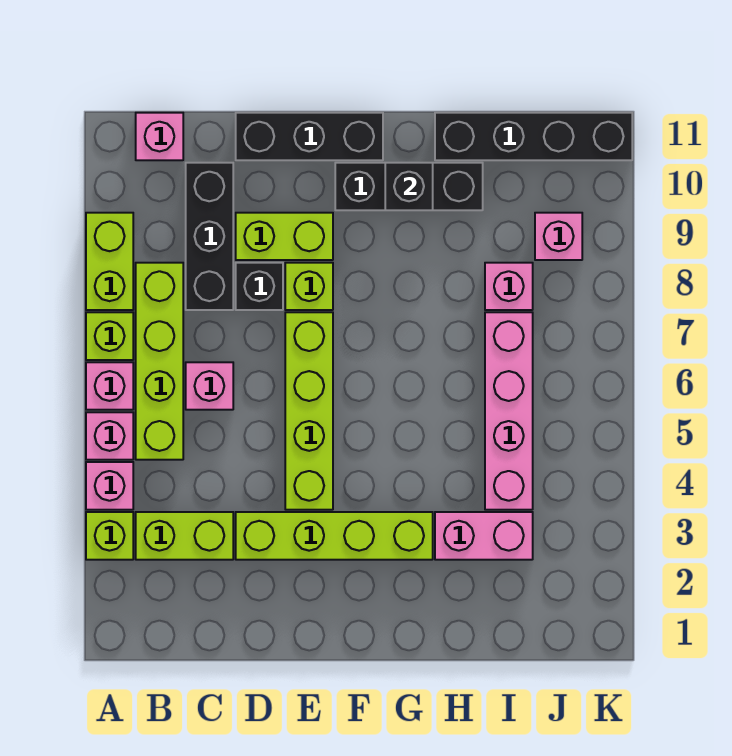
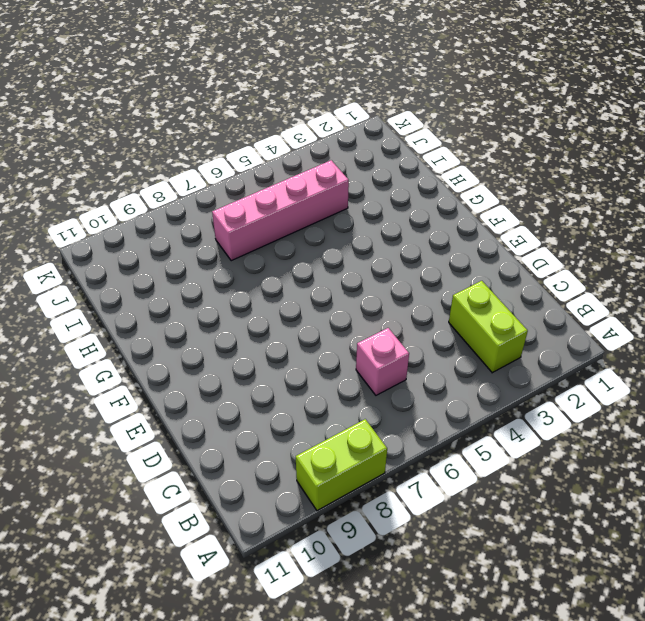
none -> lime 1x1 brick [86,512,133,560]
none -> pink 1x1 brick [86,462,133,510]
none -> pink 1x1 brick [86,412,133,460]

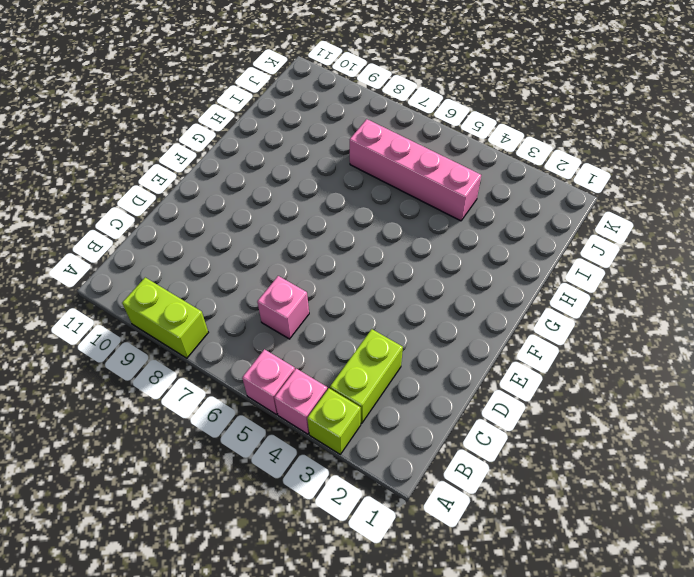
none -> pink 1x1 brick [86,362,133,410]
none -> lime 1x1 brick [86,312,133,360]
none -> lime 1x4 brick [136,263,183,460]

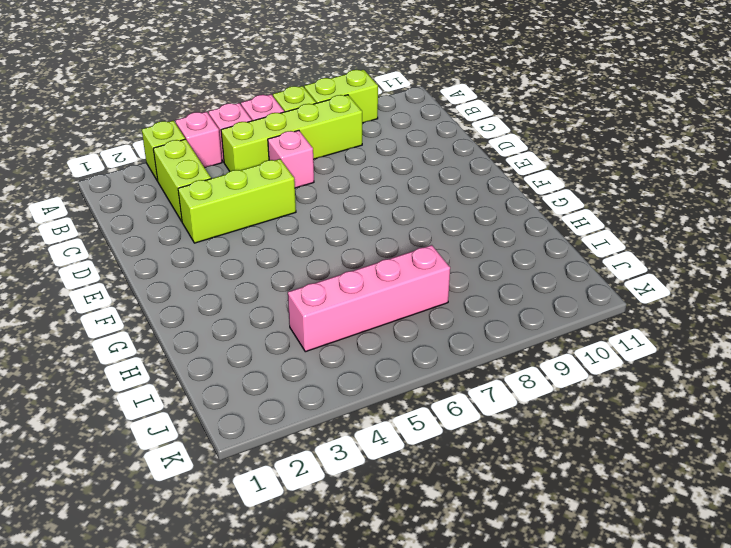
lime 1x3 brick [178,159,296,243] -> lime 1x4 brick [236,512,433,560]
none -> pink 1x1 brick [136,113,183,160]
none -> black 1x3 brick [186,163,233,310]
none -> black 1x1 brick [236,263,283,310]

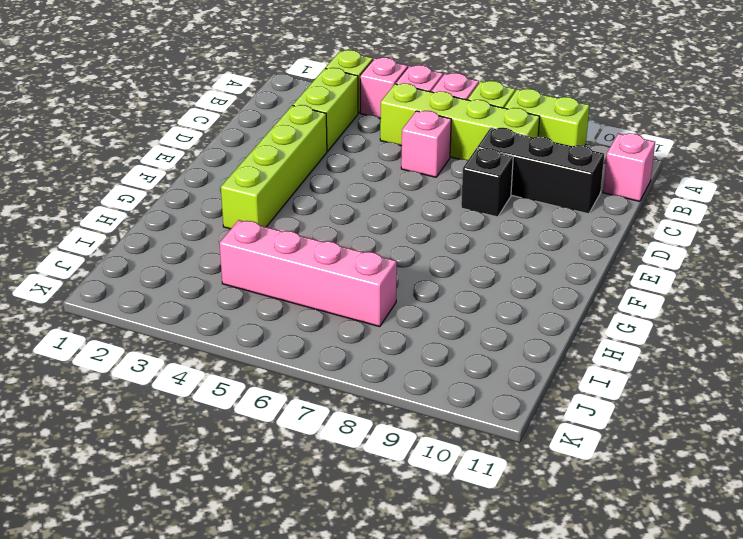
none -> lime 1x2 brick [236,213,333,260]
none -> black 1x3 brick [236,113,383,160]
none -> lime 1x4 brick [285,312,333,510]

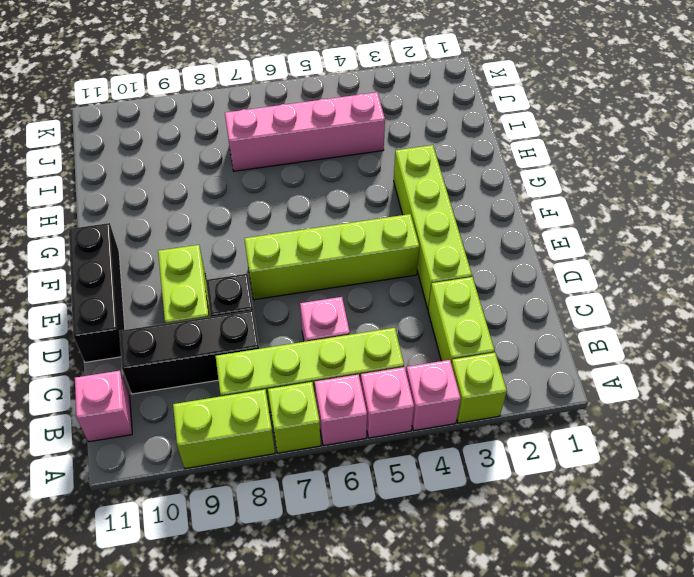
none -> lime 1x1 brick [285,263,333,310]
none -> black 1x3 brick [335,163,483,210]
none -> pink 1x2 brick [435,512,533,560]

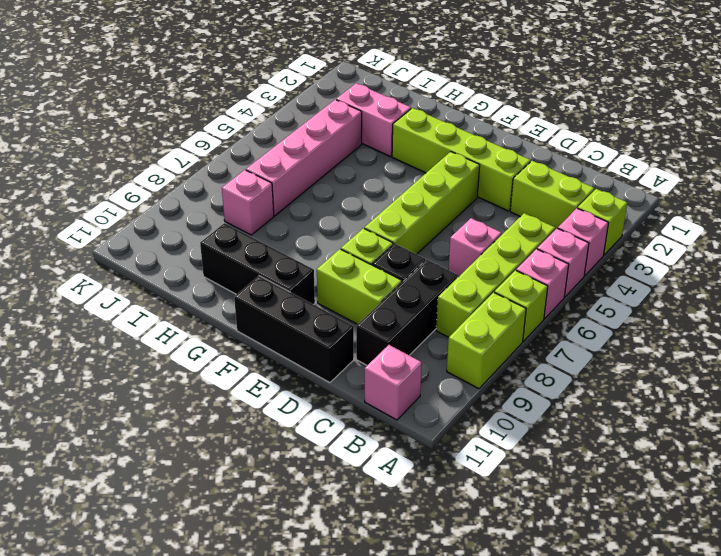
none -> black 1x4 brick [435,113,632,160]
none -> pink 1x1 brick [535,213,582,260]
none -> black 1x1 brick [385,163,433,210]

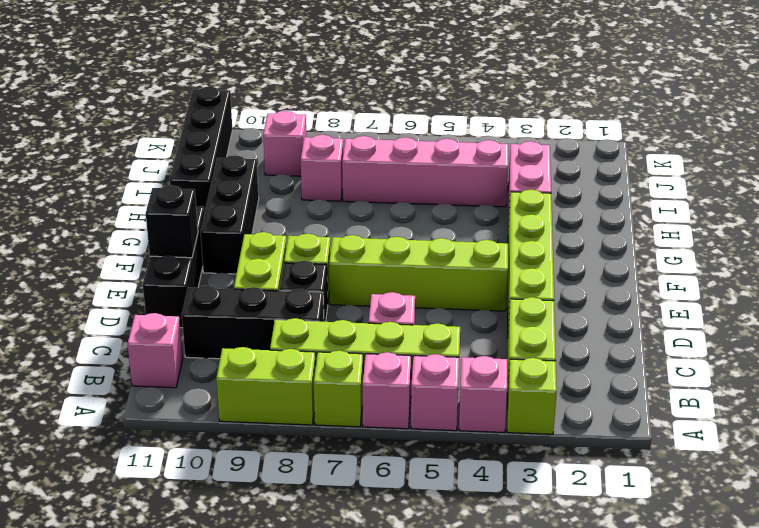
black 1x1 brick [146,185,198,258] -> black 1x1 brick moved to [385,163,433,210]

